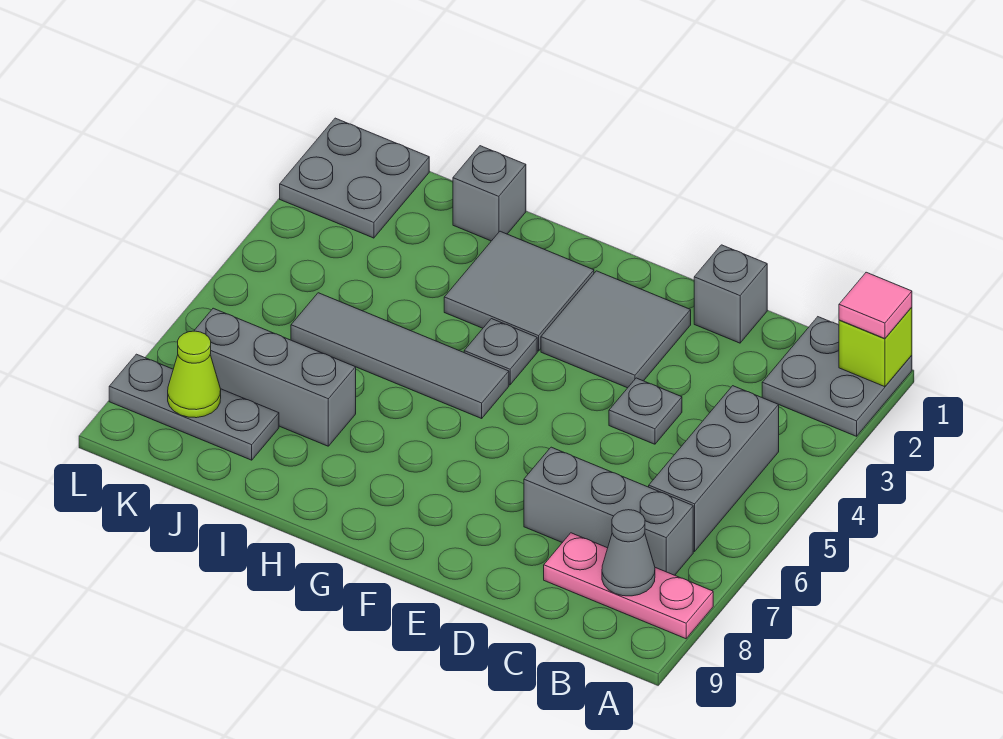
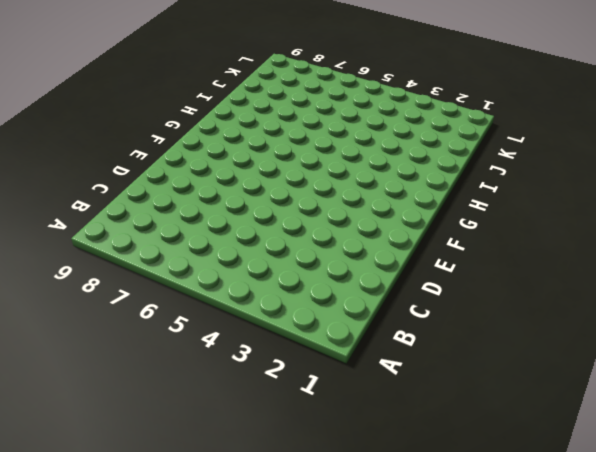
none -> grey 2x2 plate [762,317,912,436]
none -> pink 1x3 plate [544,533,713,639]
none -> grey 1x3 brick [649,386,779,551]

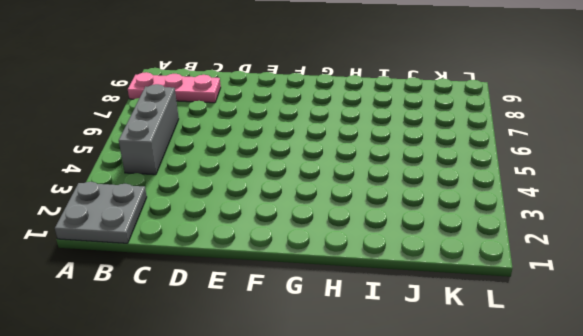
none -> grey 1x3 brick [524,447,693,575]
none -> grey 1x1 brick [694,245,767,343]
none -> grey 1x1 plate [609,378,682,444]

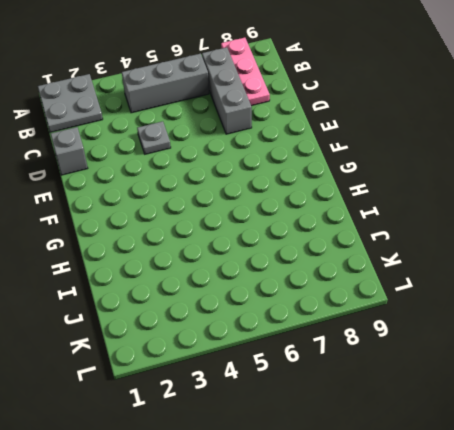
none -> grey 2x2 tile [541,271,691,388]
none -> grey 2x2 tile [444,231,594,351]
none -> grey 1x1 plate [464,319,537,385]

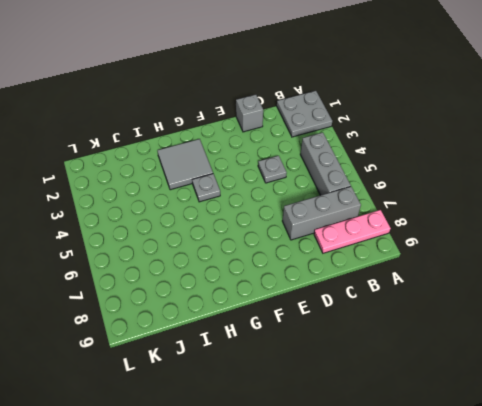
none -> grey 2x2 tile [541,271,691,388]
none -> grey 1x4 tile [291,293,509,418]
none -> grey 1x1 brick [453,146,526,241]

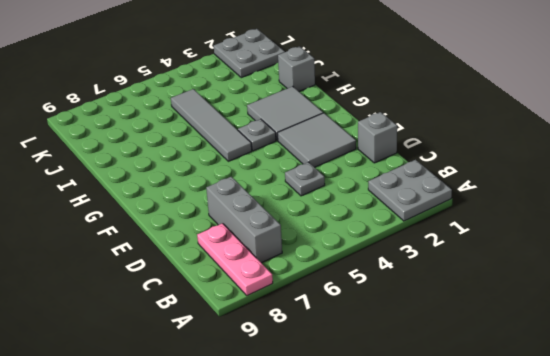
none -> grey 1x3 brick [649,386,779,551]
none -> grey 1x3 brick [194,308,356,446]
none -> grey 1x3 plate [109,354,279,460]

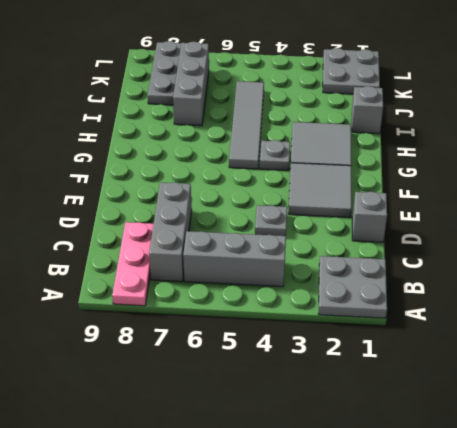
none -> lime 1x1 brick [839,307,912,387]
none -> grey 1x1 cone [602,510,655,596]
none -> lime 1x1 cone [168,331,221,418]

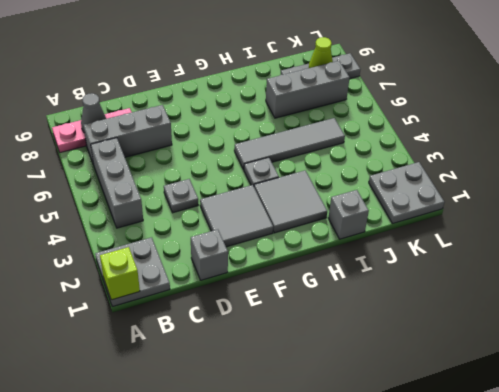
none -> pink 1x1 tile [839,272,912,339]

